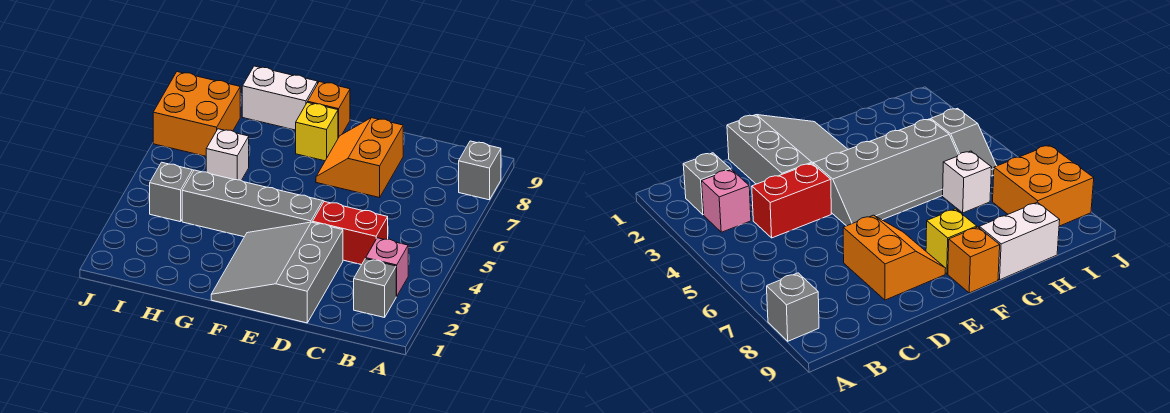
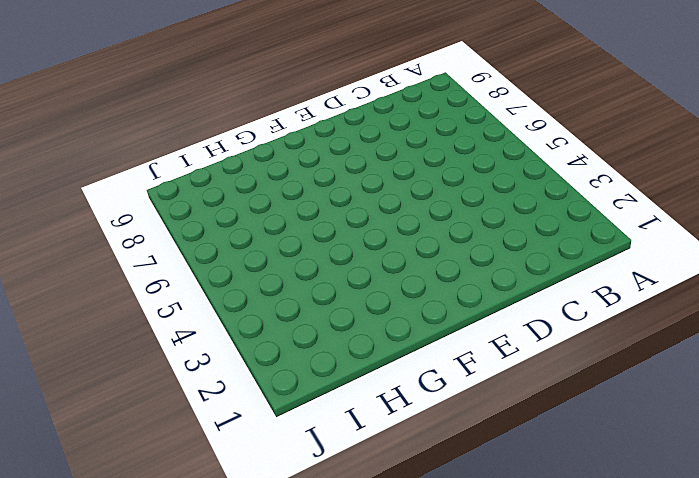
none -> grey 1x1 brick [459,141,501,200]
none -> grey 1x1 brick [354,259,397,318]
none -> pink 1x1 brick [366,238,408,296]

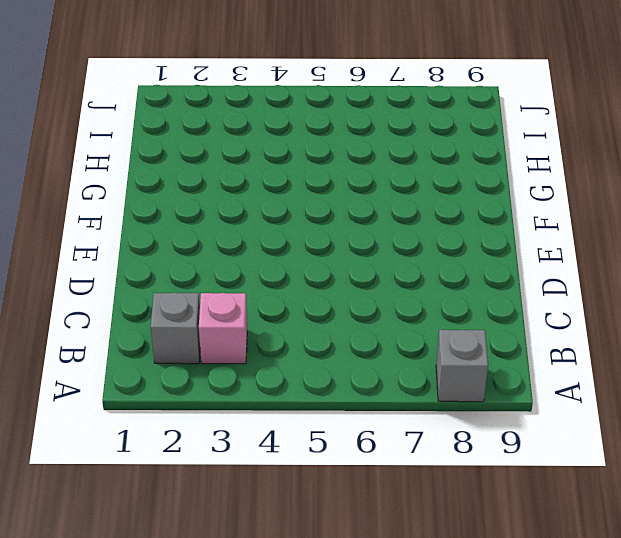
none -> red 1x2 brick [313,202,388,265]
none -> grey 3x3 slope [211,222,343,323]
none -> orange 2x2 slope [316,118,403,198]

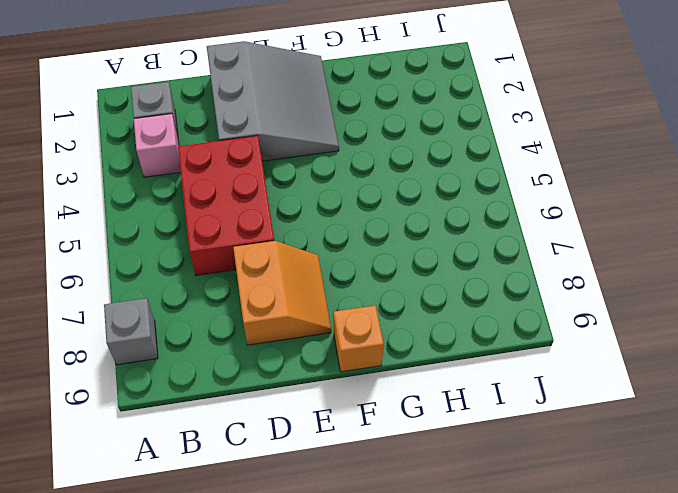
red 2x3 brick [178,136,274,276] -> red 1x2 brick [313,202,388,265]
none -> grey 2x4 slope [182,170,324,237]
none -> yellow 1x1 brick [296,102,338,161]
none -> white 1x2 brick [242,66,318,130]

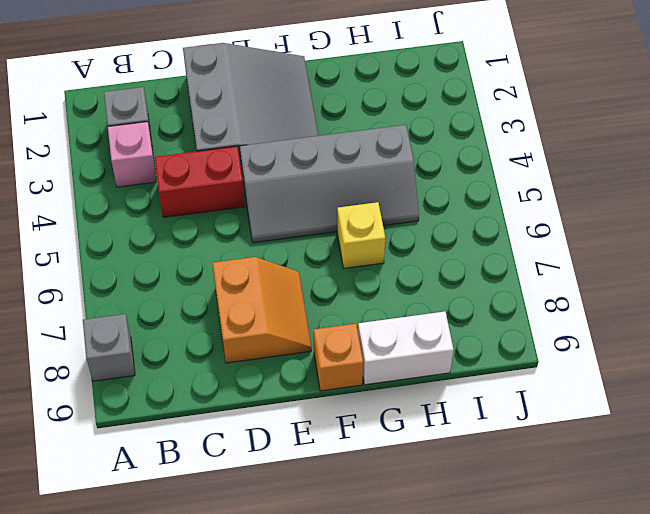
yellow 1x1 brick [337,202,385,268] -> yellow 1x1 brick moved to [296,102,338,161]
none -> white 1x1 brick [206,129,249,180]
none -> grey 1x2 slope [150,162,194,222]
none -> orange 2x2 brick [153,72,240,156]

